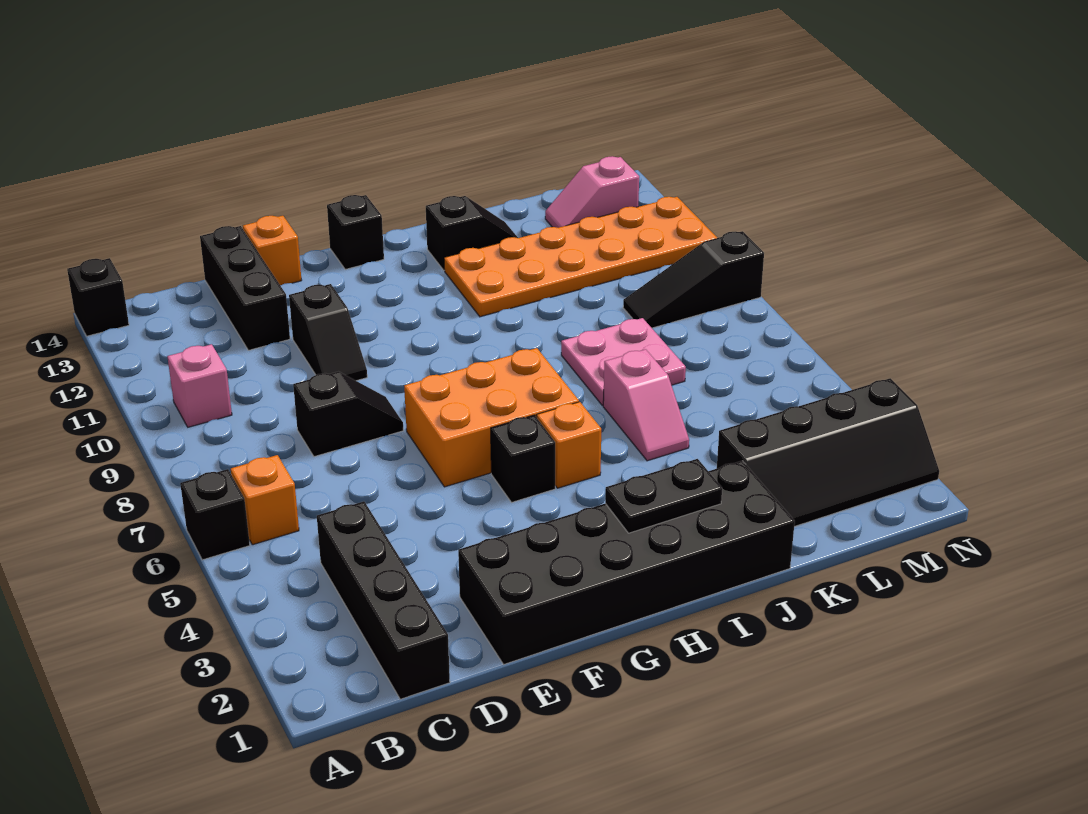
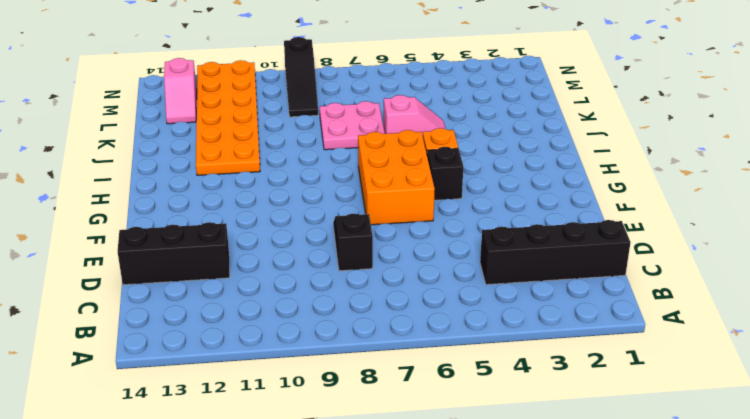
none -> black 1x1 brick [180,469,250,560]
none -> black 1x1 brick [67,258,129,336]
none -> orange 1x1 brick [231,455,299,545]

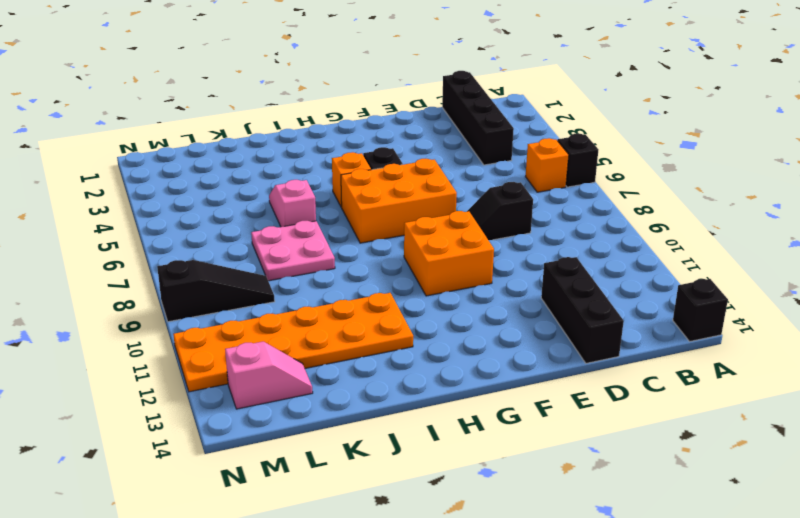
orange 2x2 brick [404,211,494,296] -> none
none -> pink 1x1 brick [167,344,232,427]
none -> black 2x6 brick [458,461,795,664]
none -> black 1x2 slope [289,284,367,381]

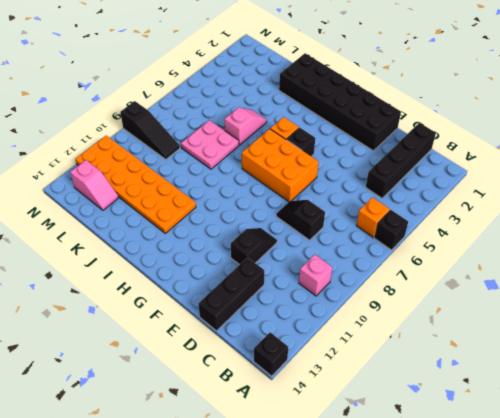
none -> orange 1x1 brick [243,216,302,285]
none -> black 1x1 brick [327,195,384,269]
none -> black 1x2 slope [426,196,518,270]

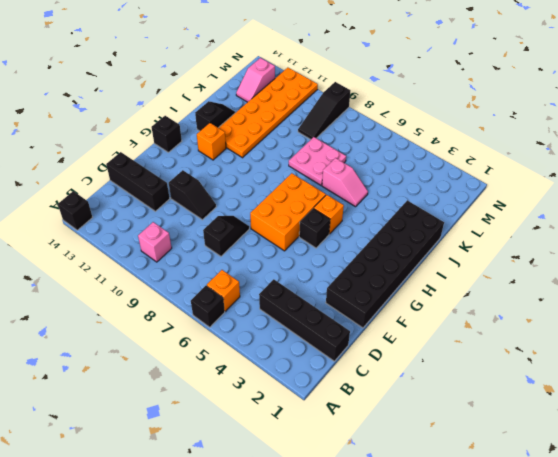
orange 1x1 brick [197,123,226,160] -> orange 1x1 brick moved to [243,216,302,285]
none -> black 2x4 slope [717,378,939,527]
none -> black 1x2 plate [605,459,722,533]

